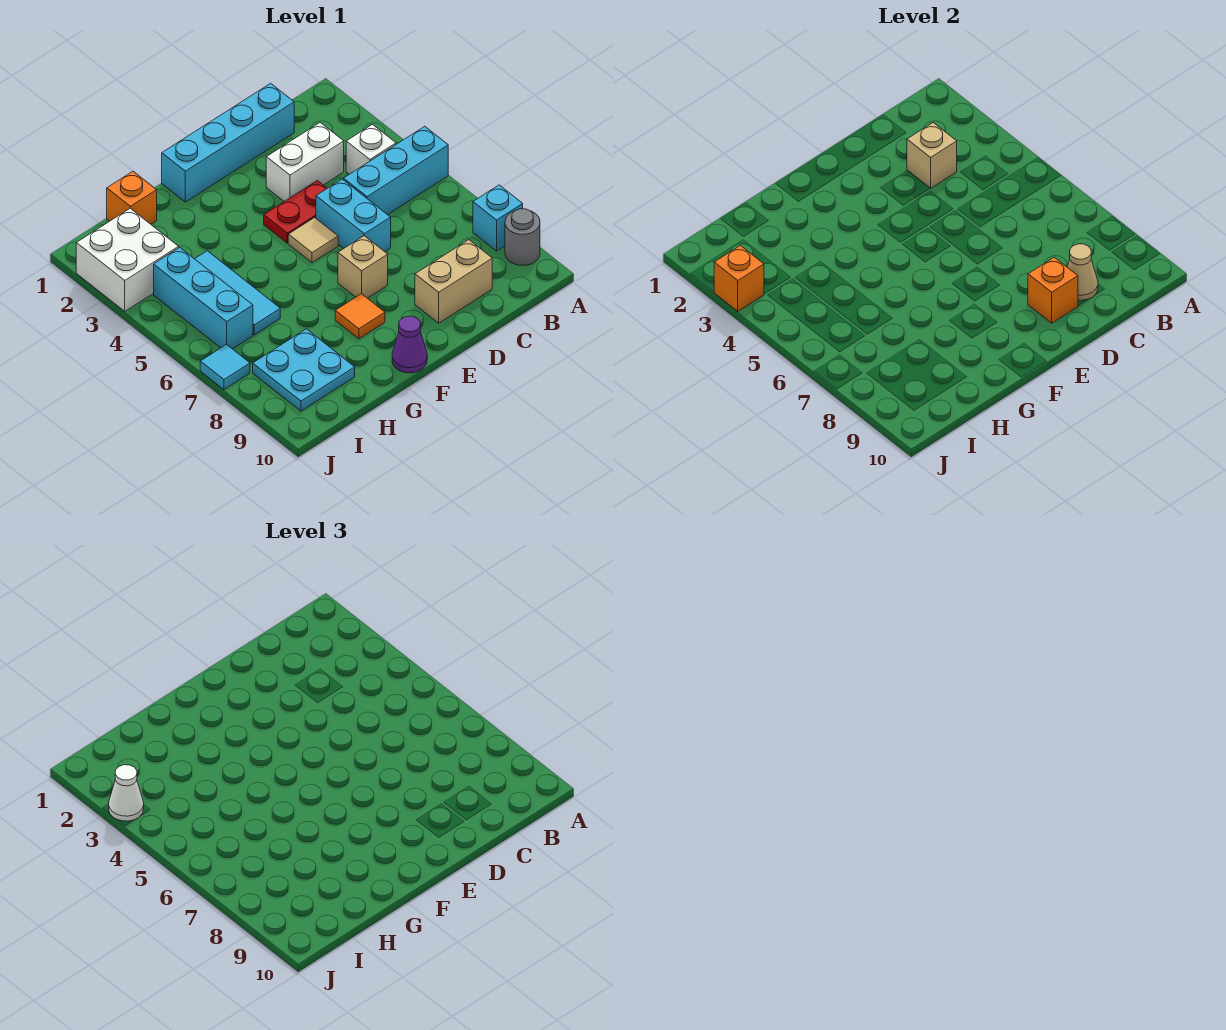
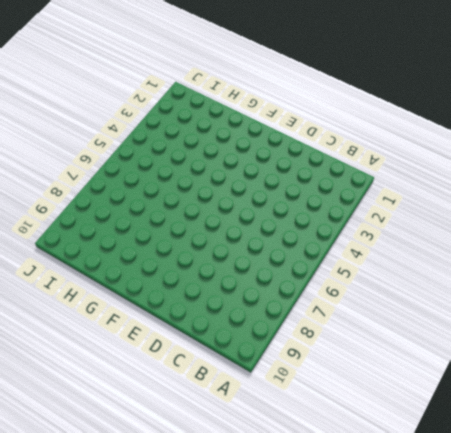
none -> cyan 1x3 brick [344,126,448,215]
none -> cyan 1x1 brick [473,185,523,251]
none -> grey 1x1 round brick [505,209,540,265]

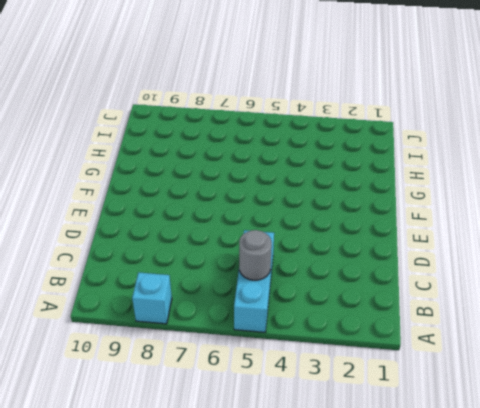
grey 1x1 round brick [239,230,272,280] -> grey 1x1 round brick moved to [505,209,540,265]
none -> white 1x1 brick [346,125,396,174]
none -> cyan 1x4 brick [162,83,294,202]
none -> white 1x2 brick [266,123,344,201]

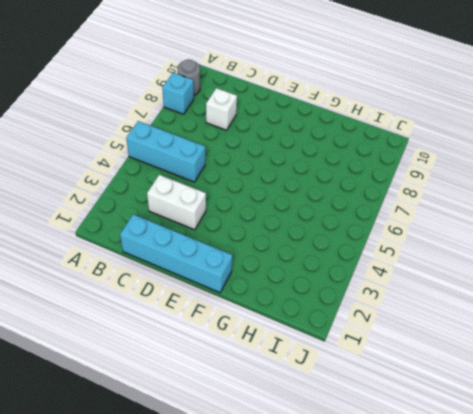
white 1x1 brick [206,88,237,130] -> white 1x1 brick moved to [346,125,396,174]
none -> tan 1x2 brick [415,240,492,323]
none -> red 1x2 plate [264,181,327,243]
none -> cyan 1x2 brick [316,179,391,252]

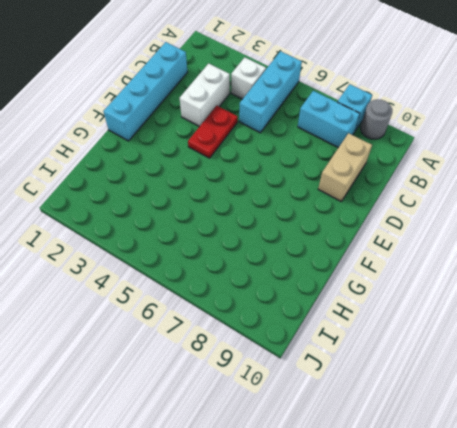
cyan 1x2 brick [298,91,360,148] -> cyan 1x2 brick moved to [316,179,391,252]
none -> tan 1x1 tile [288,218,338,263]
none -> tan 1x1 brick [338,236,388,298]
none -> orange 1x1 tile [335,294,385,339]

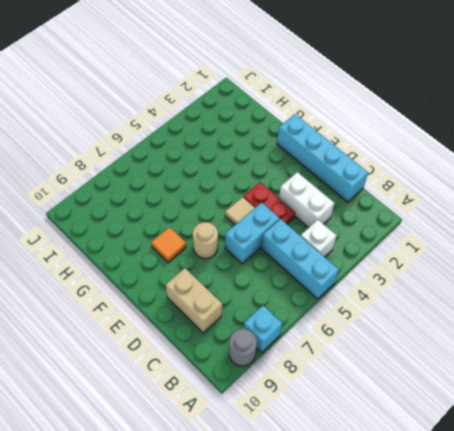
tan 1x1 round brick [193,222,218,259] -> tan 1x1 brick [338,236,388,298]
none -> purple 1x1 cone [392,316,427,373]
none -> orange 1x1 brick [107,171,157,224]
none -> cyan 1x3 tile [195,251,280,335]

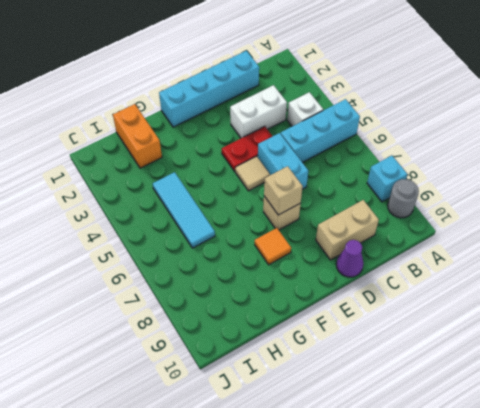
purple 1x1 cone [336,240,363,277] -> purple 1x1 cone moved to [392,316,427,373]
tan 1x1 brick [264,166,303,215] -> tan 1x1 brick moved to [907,123,957,188]
orange 1x2 brick [113,104,162,168] -> orange 1x1 brick [107,171,157,224]
none -> cyan 2x2 plate [253,329,355,411]
none -> white 2x2 brick [76,208,179,311]
none -> cyan 1x3 brick [154,247,253,349]

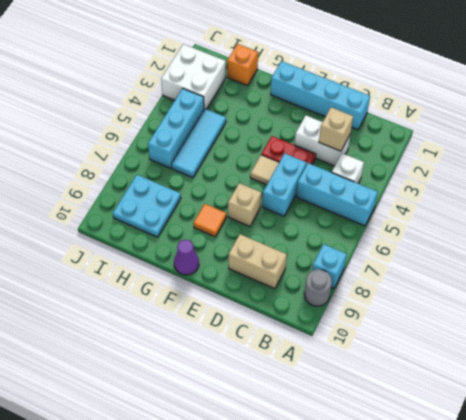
none -> cyan 1x1 tile [200,344,250,389]
none -> tan 1x1 cone [1067,244,1098,300]
none -> orange 1x1 brick [1028,257,1078,323]

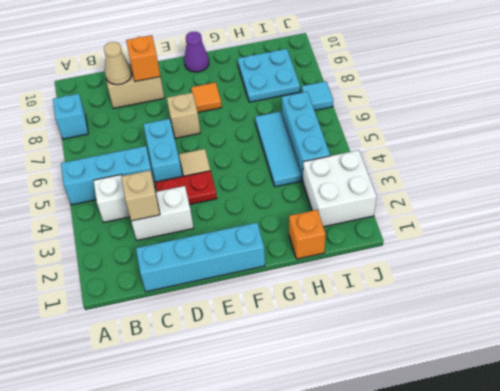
none -> grey 1x1 round brick [505,209,540,265]
none -> orange 1x1 brick [714,246,764,311]
none -> white 1x1 cone [109,765,144,821]

